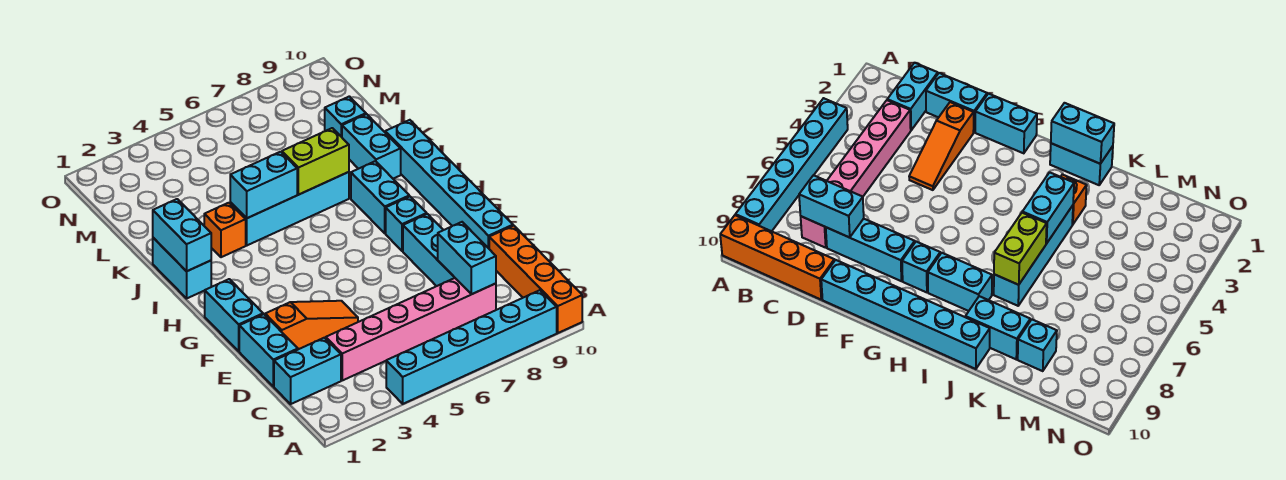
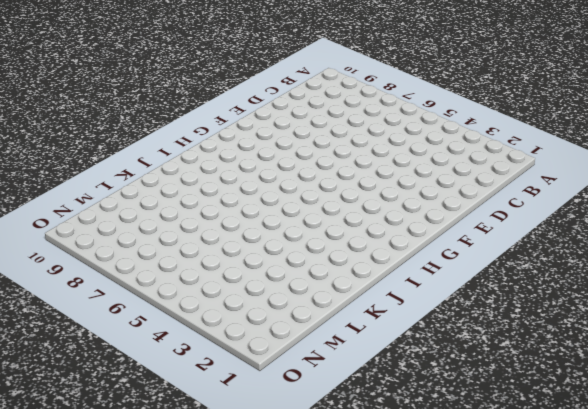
none -> cyan 1x6 brick [386,290,557,404]
none -> orange 1x4 brick [489,226,582,333]
none -> cyan 1x2 brick [274,338,341,404]

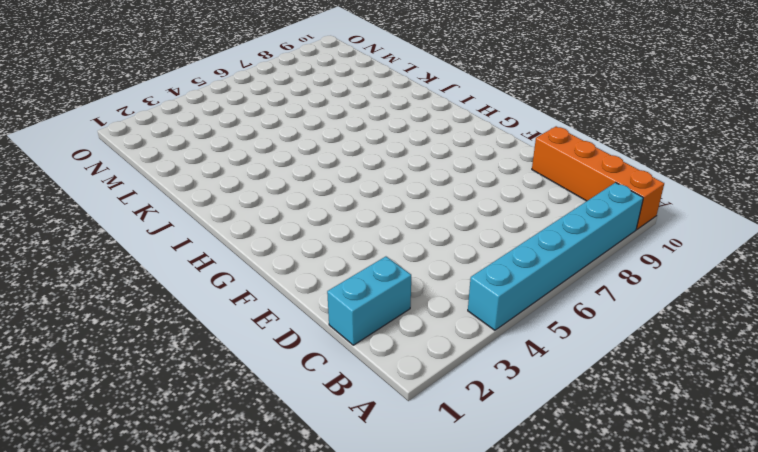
none -> pink 1x6 brick [326,278,496,380]
none -> cyan 1x2 brick [239,314,298,386]
none -> cyan 1x3 brick [403,214,455,286]

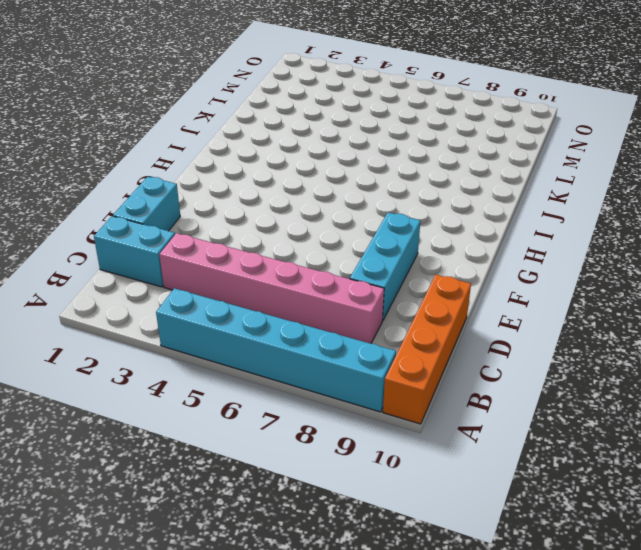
none -> orange 1x3 slope [265,301,358,349]
none -> cyan 1x6 brick [385,120,513,248]
none -> cyan 1x2 brick [205,279,263,351]

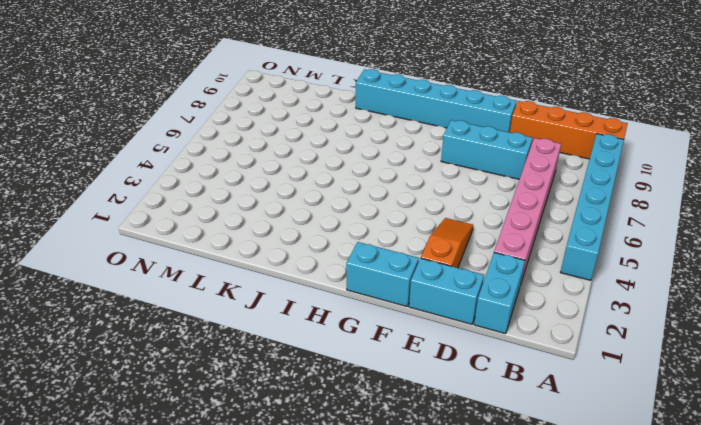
none -> cyan 1x1 brick [386,196,427,251]
none -> cyan 1x2 brick [351,161,409,233]
none -> cyan 1x2 brick [153,238,211,298]

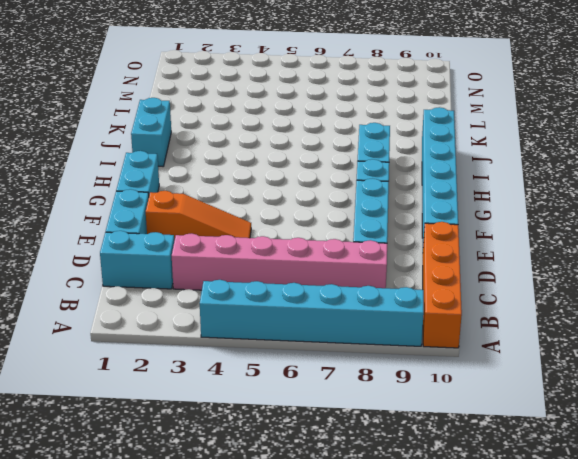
none -> orange 1x1 brick [204,203,246,257]
none -> cyan 1x4 brick [230,172,349,245]
none -> cyan 1x2 brick [342,114,401,179]

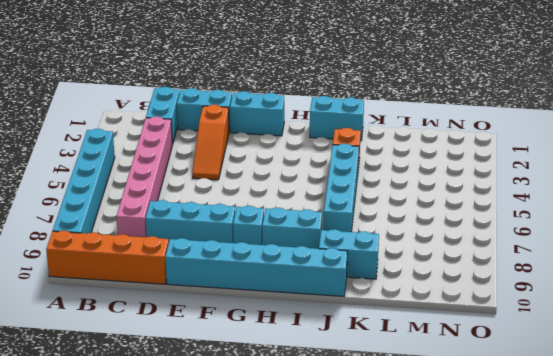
none -> cyan 1x1 brick [325,96,366,137]
none -> cyan 1x2 brick [438,222,496,294]
none -> cyan 1x2 brick [153,199,211,271]

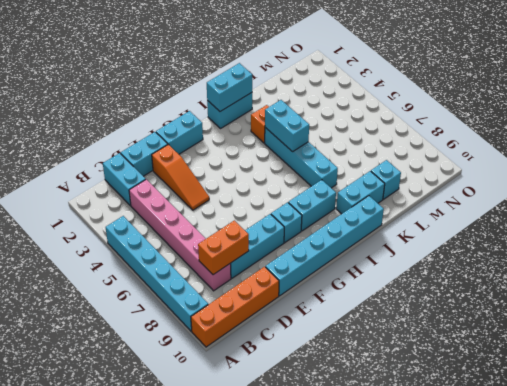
orange 1x2 brick [198,220,249,275] -> cyan 1x2 brick [438,222,496,294]
none -> lime 1x2 brick [282,128,349,195]

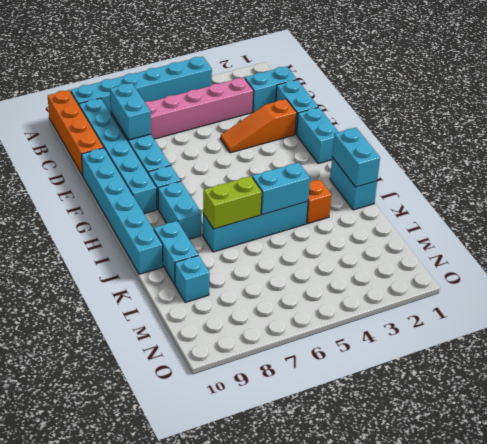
cyan 1x6 brick [79,98,157,213] -> none

